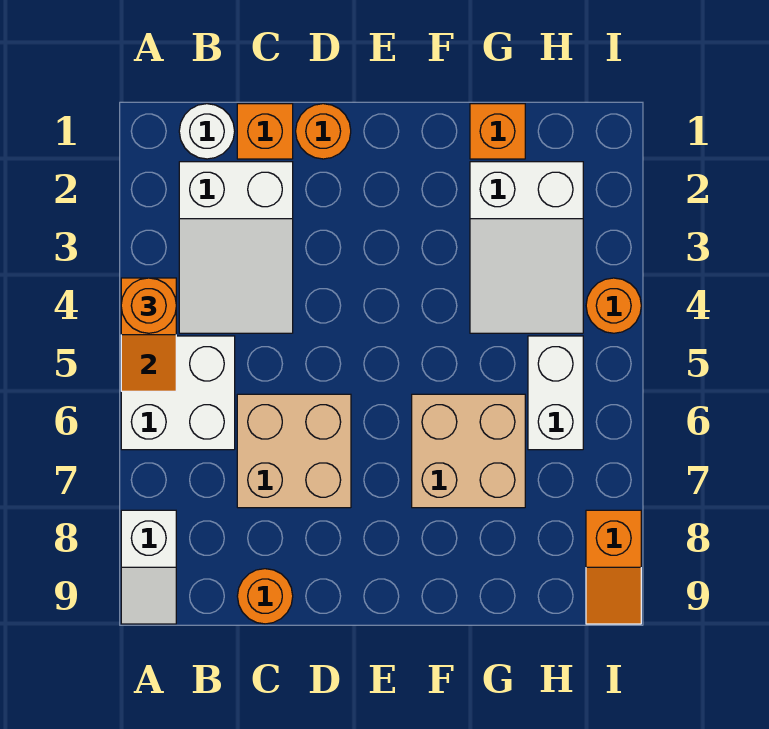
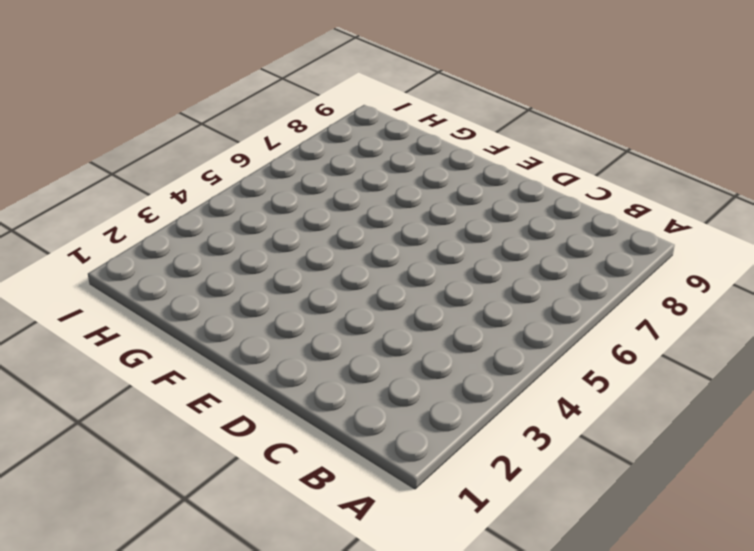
none -> white 2x2 brick [121,336,235,450]
none -> white 1x2 slope [121,510,176,624]
none -> white 1x1 round brick [179,104,235,159]

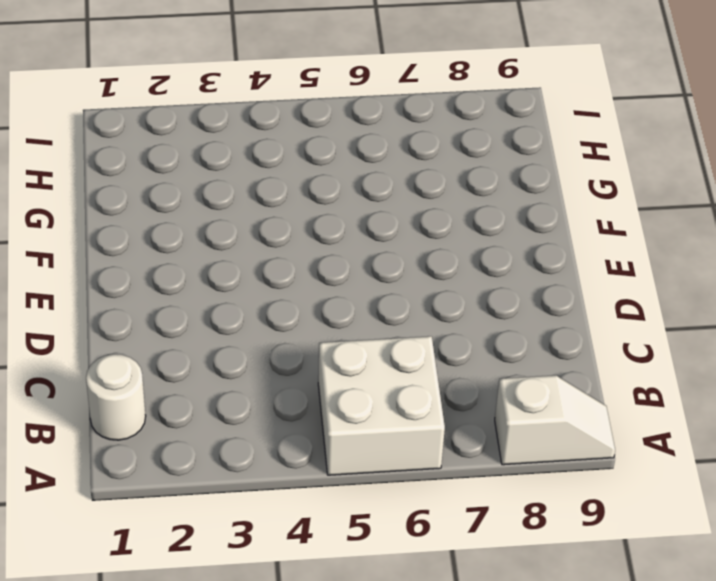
none -> white 2x3 slope [179,162,293,333]
none -> orange 1x1 brick [237,104,293,159]
none -> tan 2x2 brick [237,394,351,508]

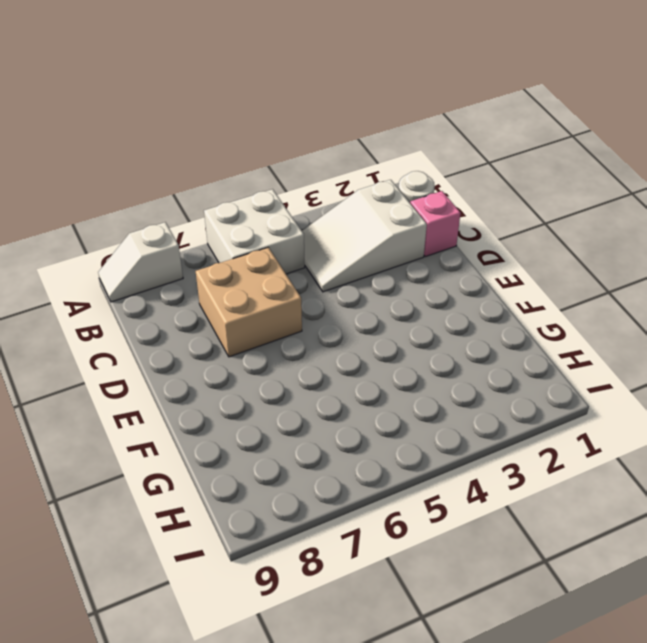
pink 1x1 brick [410,191,460,257] -> orange 1x1 brick [237,104,293,159]
none -> orange 1x1 round brick [237,569,293,624]
none -> orange 1x1 round brick [296,104,351,159]
none -> tan 2x2 brick [412,394,525,508]

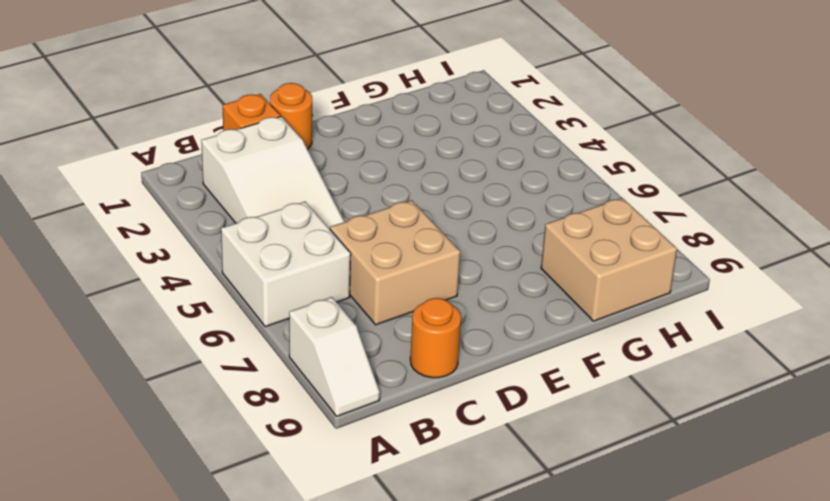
tan 2x2 brick [541,198,677,321] -> tan 2x2 brick moved to [412,394,525,508]
none -> white 1x1 round brick [179,104,235,159]
none -> orange 1x1 brick [470,104,525,159]
none -> white 2x3 slope [470,162,583,333]

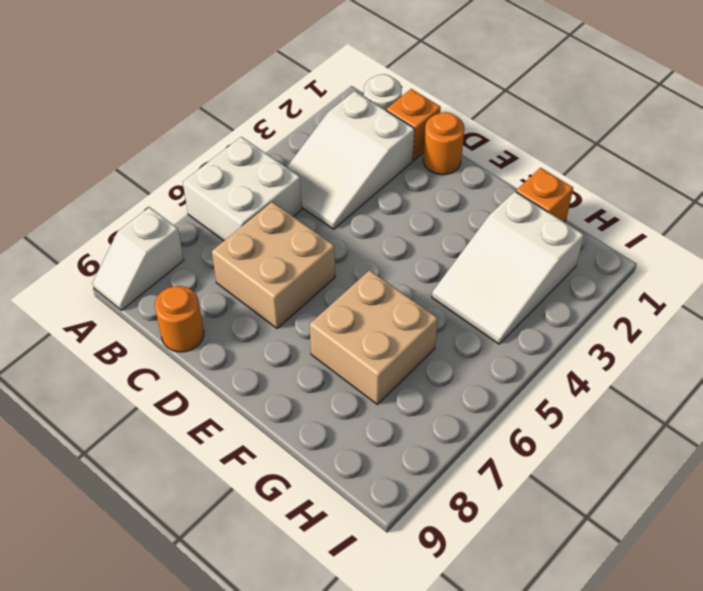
none -> white 1x2 brick [528,336,583,450]
none -> orange 1x1 round brick [586,278,641,333]
none -> orange 1x2 slope [586,510,641,624]

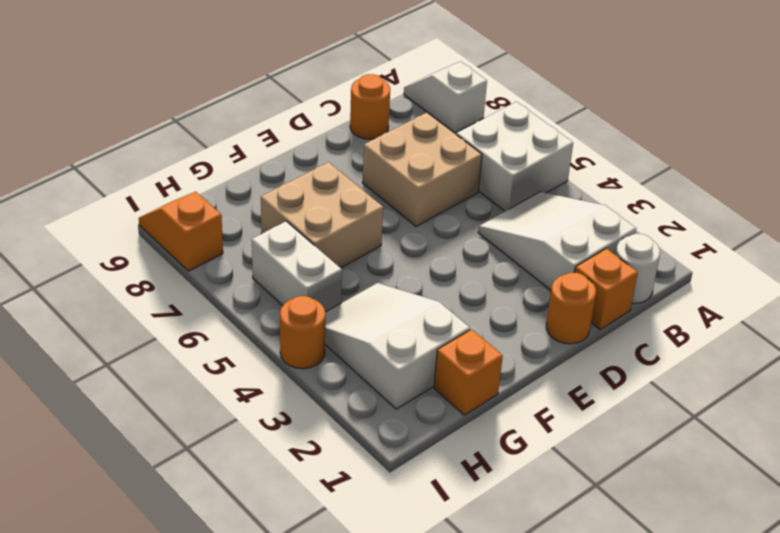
none -> orange 1x2 slope [121,278,176,391]
none -> orange 1x1 round brick [121,278,176,333]

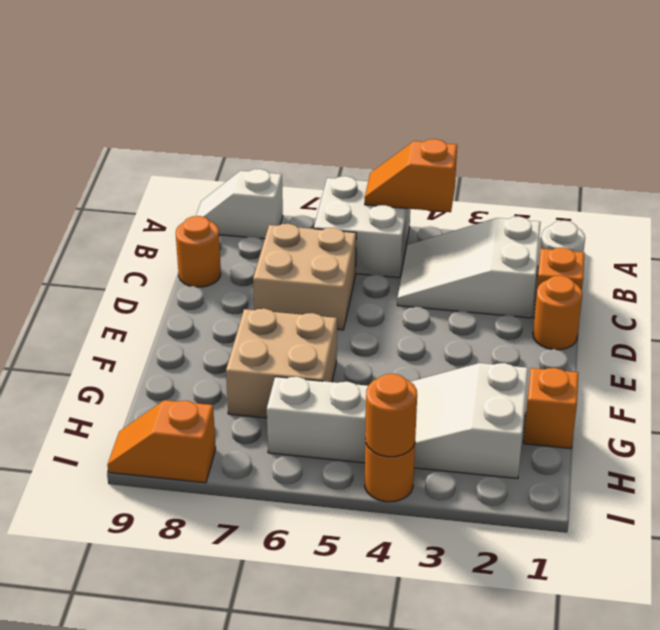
orange 1x1 round brick [365,374,417,457] -> orange 1x1 round brick moved to [121,278,176,333]

